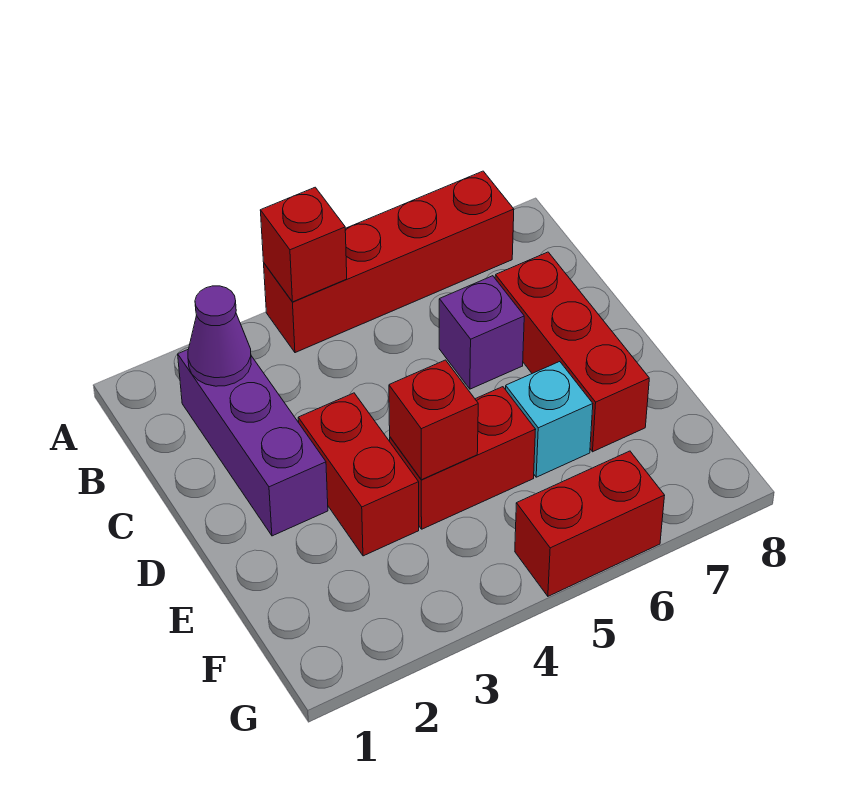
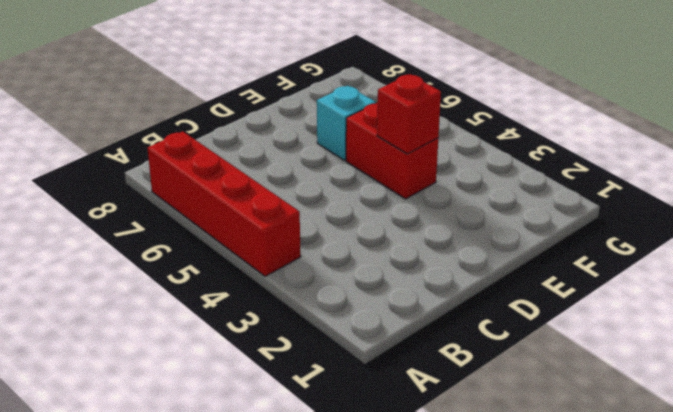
none -> purple 1x3 brick [178,350,328,536]
none -> purple 1x1 brick [439,276,524,389]

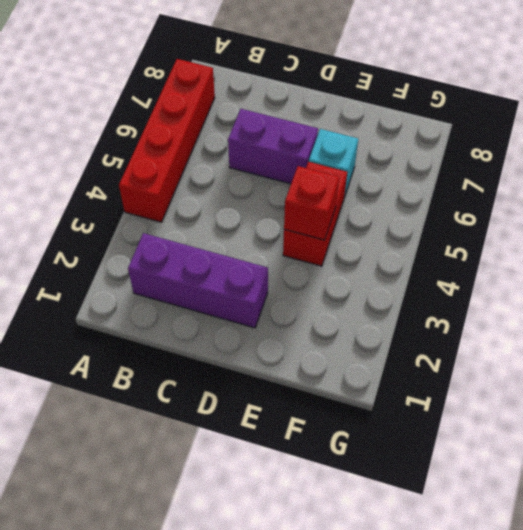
purple 1x2 brick [228,109,318,184] -> purple 1x1 brick [439,276,524,389]
none -> red 1x3 brick [495,252,649,452]
none -> red 1x2 brick [298,393,419,556]

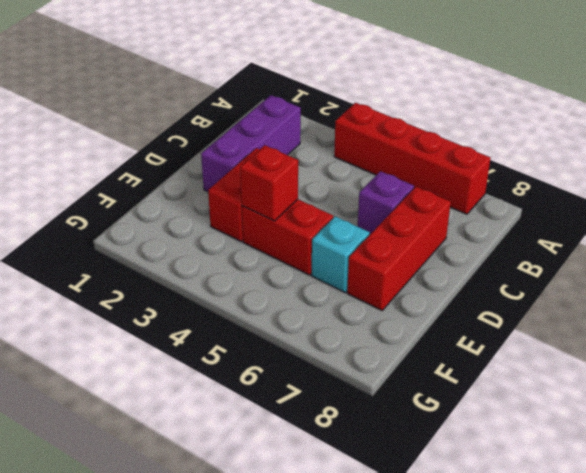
none -> red 1x2 brick [515,451,665,596]
none -> red 1x1 brick [260,187,347,302]

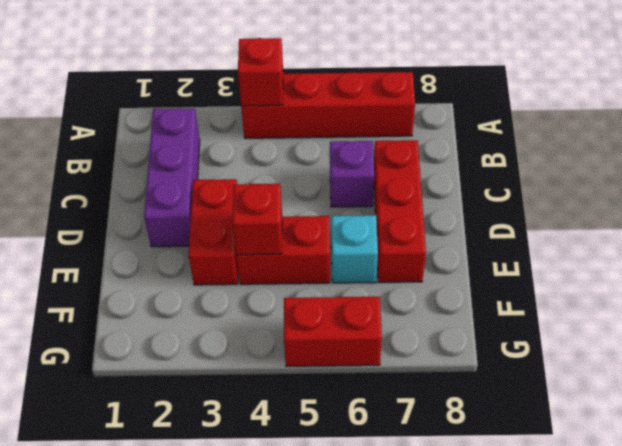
none -> purple 1x1 cone [188,286,251,386]

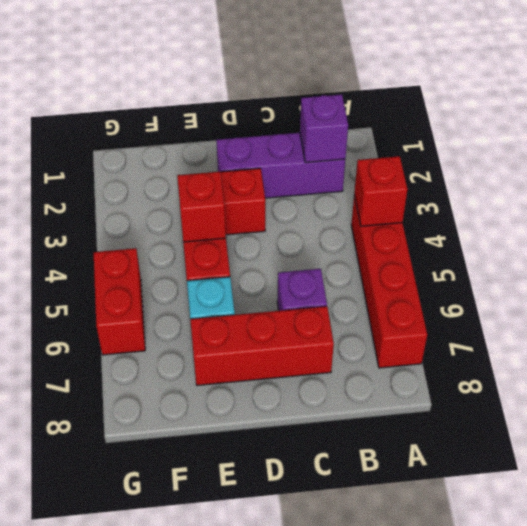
purple 1x1 brick [300,94,348,163] -> purple 1x1 cone [188,286,251,386]

